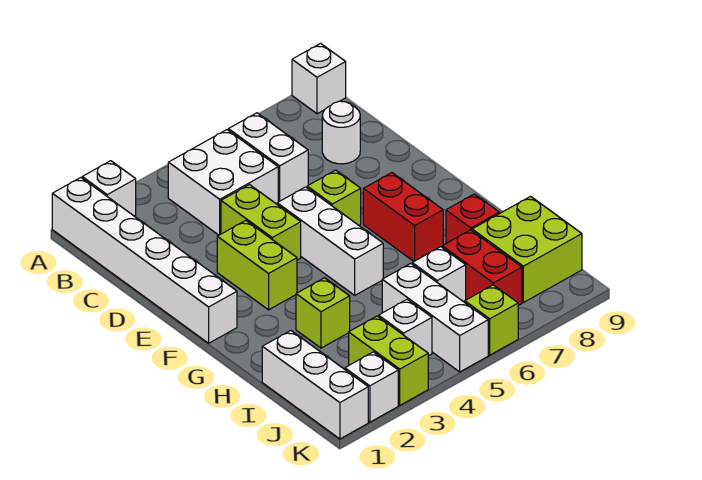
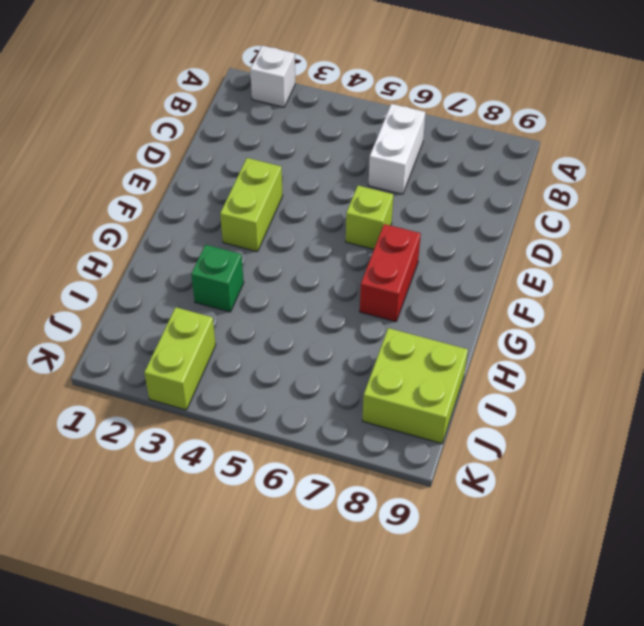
green 1x1 brick [191,245,244,312] -> lime 1x1 brick [296,278,350,348]
none -> white 1x6 brick [52,178,237,343]
none -> white 1x1 brick [292,43,346,114]
none -> white 2x2 brick [168,130,278,235]

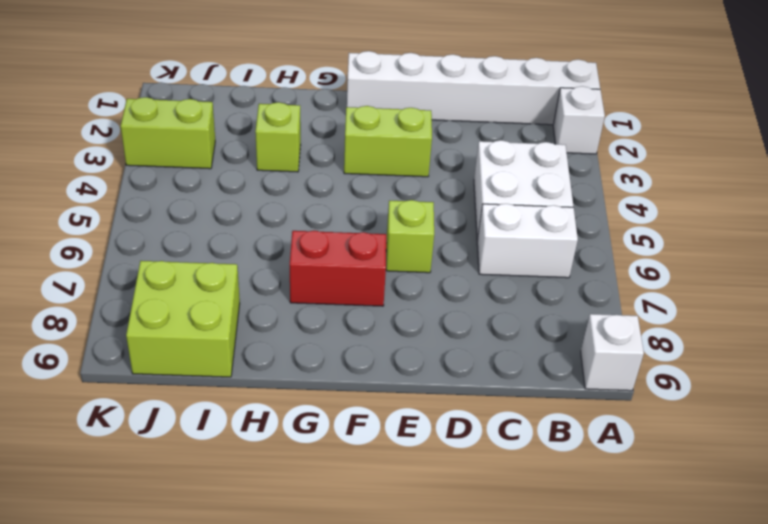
none -> white 1x1 round brick [322,101,360,164]
none -> lime 1x2 brick [221,185,301,260]
none -> white 1x3 brick [277,187,383,295]

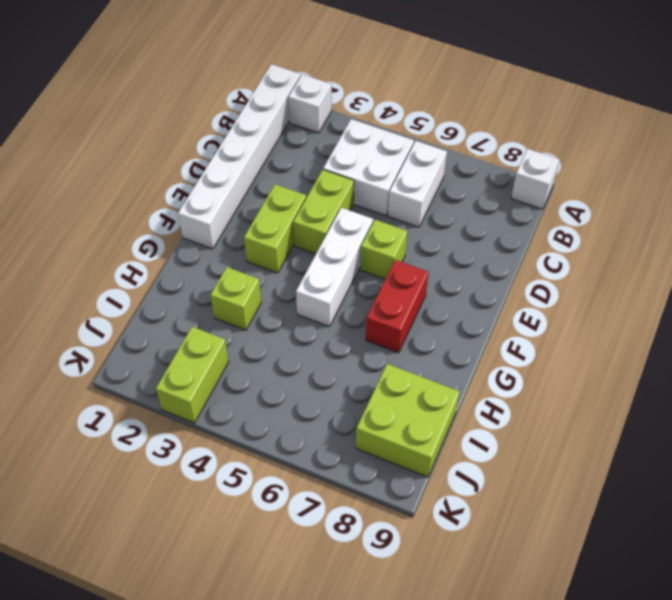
none -> white 1x1 round brick [322,101,360,164]
none -> red 1x1 brick [446,194,499,243]
none -> white 1x3 brick [262,331,368,439]

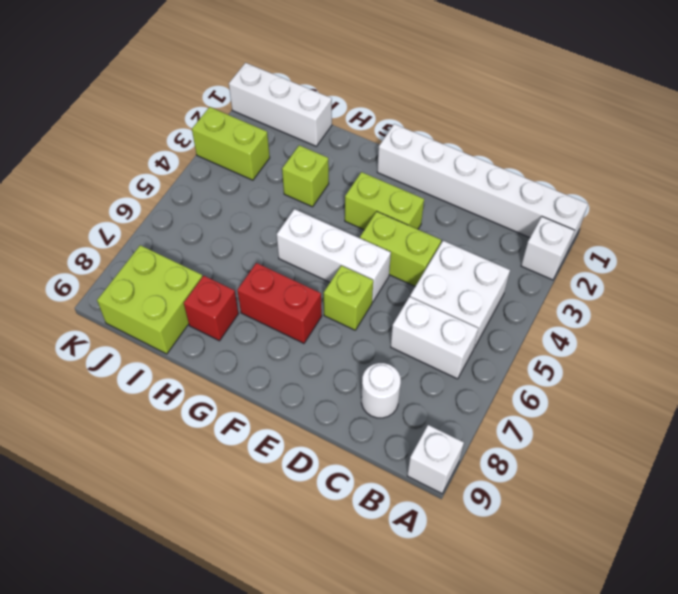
none -> white 1x3 brick [382,263,488,372]
none -> white 1x1 brick [412,247,466,302]
none -> red 1x2 brick [442,230,522,305]

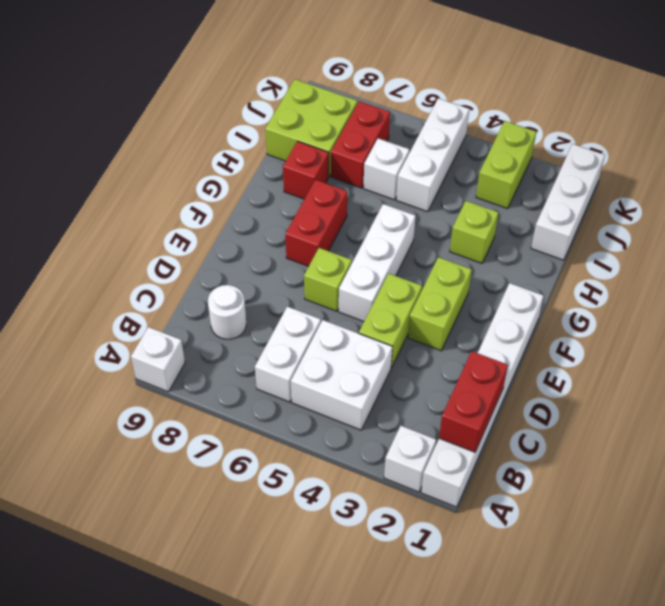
red 1x2 brick [439,351,508,452] -> none
none -> white 1x1 brick [379,299,432,356]
none -> white 1x1 brick [345,352,398,422]
none -> lime 1x1 brick [465,285,518,355]

